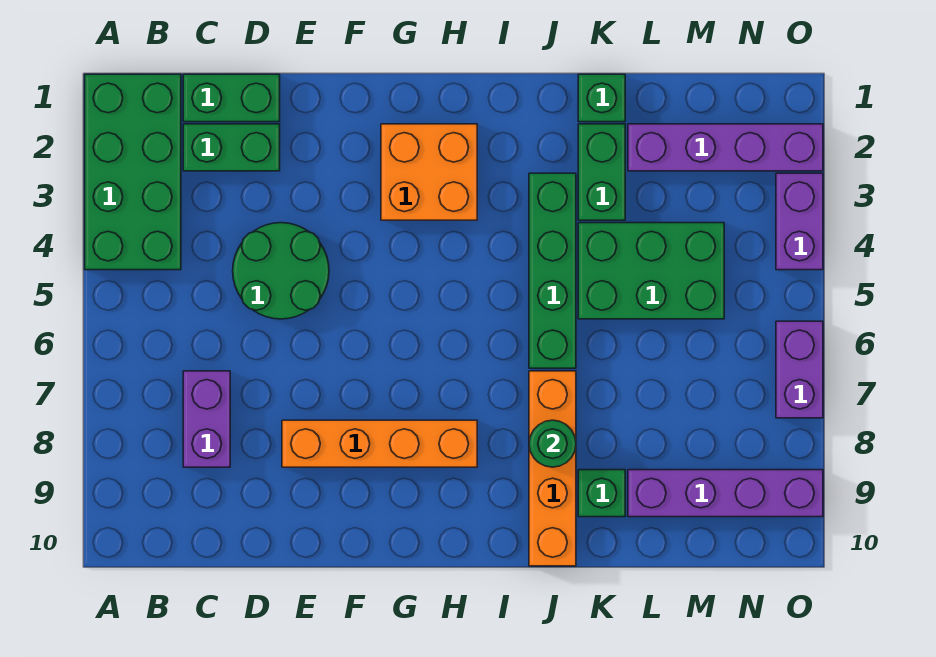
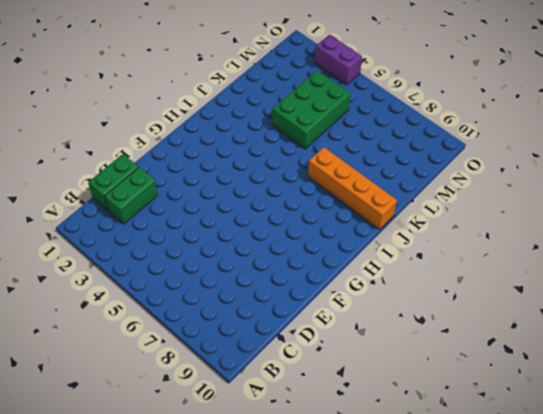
none -> green 2x4 brick [85,74,181,270]
none -> purple 1x2 brick [183,371,230,467]
none -> green 2x2 round brick [233,223,329,319]

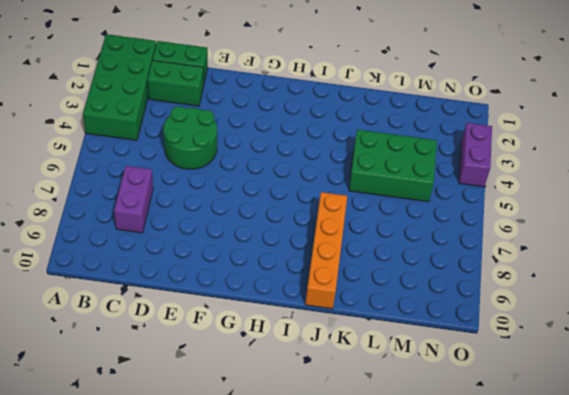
none -> orange 1x4 brick [282,420,477,467]
none -> orange 2x2 brick [381,124,477,220]
none -> green 1x4 brick [529,173,576,368]

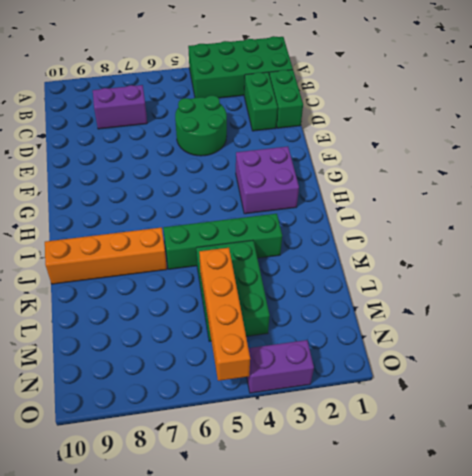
purple 2x2 brick [236,146,299,214] -> orange 2x2 brick [381,124,477,220]
orange 1x4 brick [199,248,250,381] -> orange 1x4 brick moved to [282,420,477,467]
none -> green 1x1 brick [578,74,625,122]
none -> green 1x2 brick [578,124,625,220]
none -> green 1x1 brick [578,470,625,517]

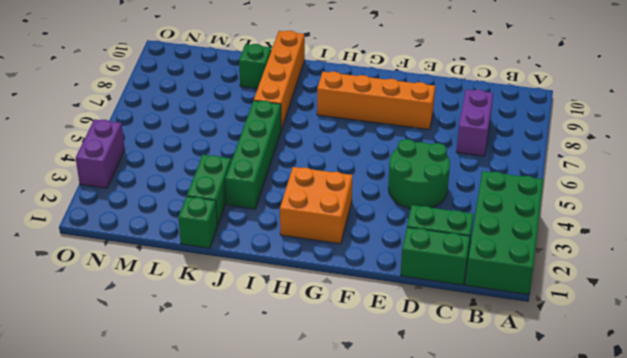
none -> green 2x3 brick [578,223,724,319]
none -> purple 1x4 brick [628,124,823,171]
none -> purple 1x4 brick [628,470,823,517]

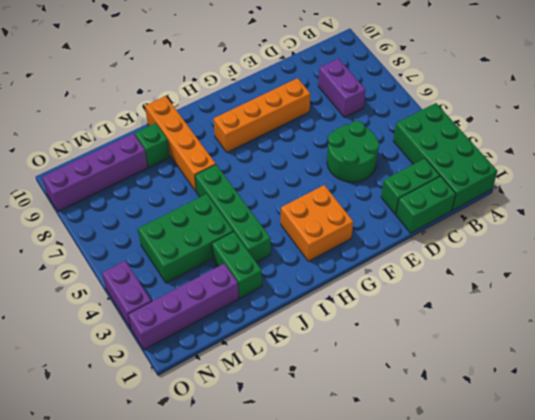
none -> green 1x1 brick [578,74,625,122]
none -> purple 1x2 brick [776,321,823,418]
none -> green 1x1 round brick [529,420,576,467]

